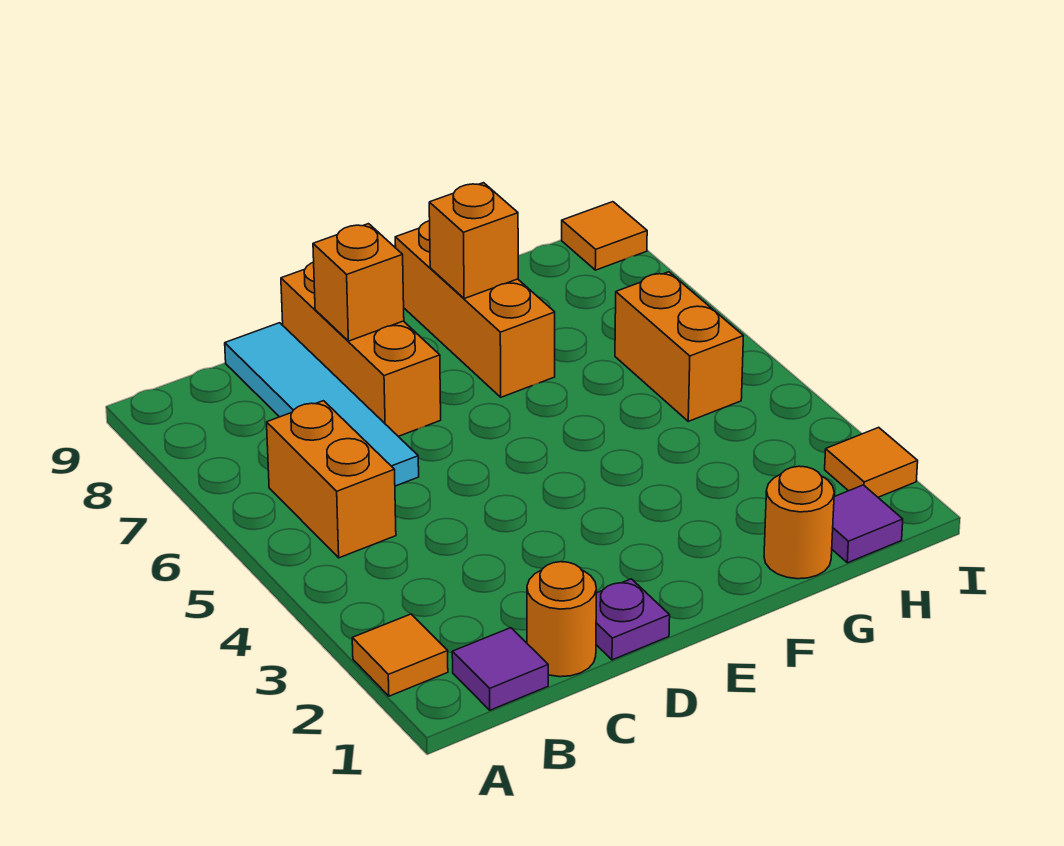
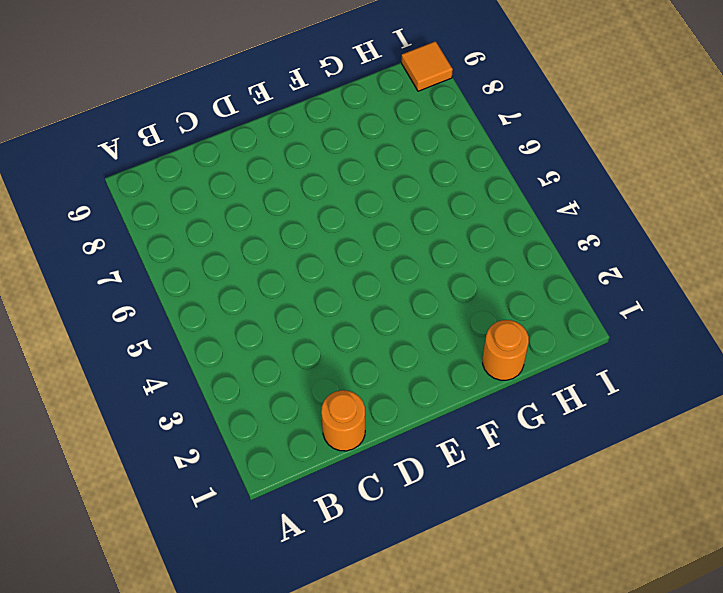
none -> orange 1x1 tile [352,614,448,696]
none -> purple 1x1 tile [452,628,548,710]
none -> orange 1x2 brick [267,401,396,558]

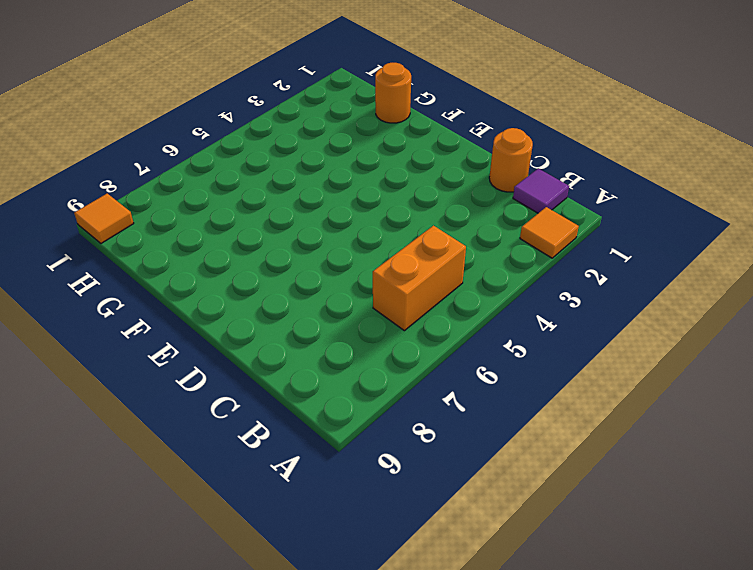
none -> cyan 1x4 tile [225,323,419,486]
none -> purple 1x1 plate [596,579,670,660]
none -> orange 1x3 brick [281,262,441,436]

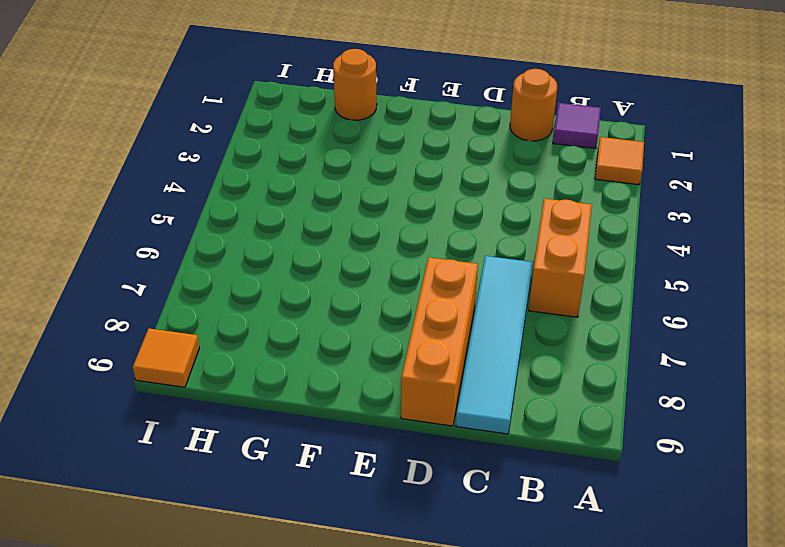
none -> purple 1x1 plate [596,579,670,660]
none -> orange 1x3 brick [395,221,555,397]
none -> purple 1x1 tile [832,485,903,563]

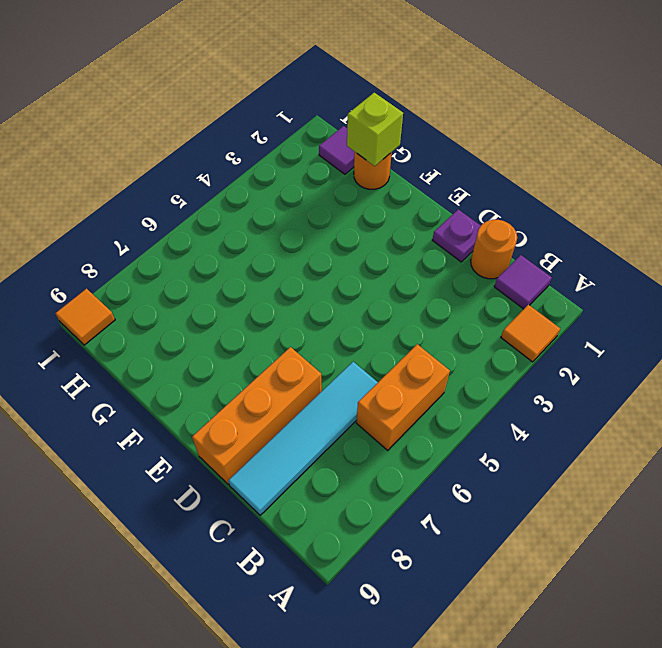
lime 1x1 brick [347,93,403,166] -> none
none -> orange 1x3 brick [395,221,555,397]
none -> orange 1x2 brick [615,272,743,421]
none -> orange 1x1 tile [825,427,918,497]

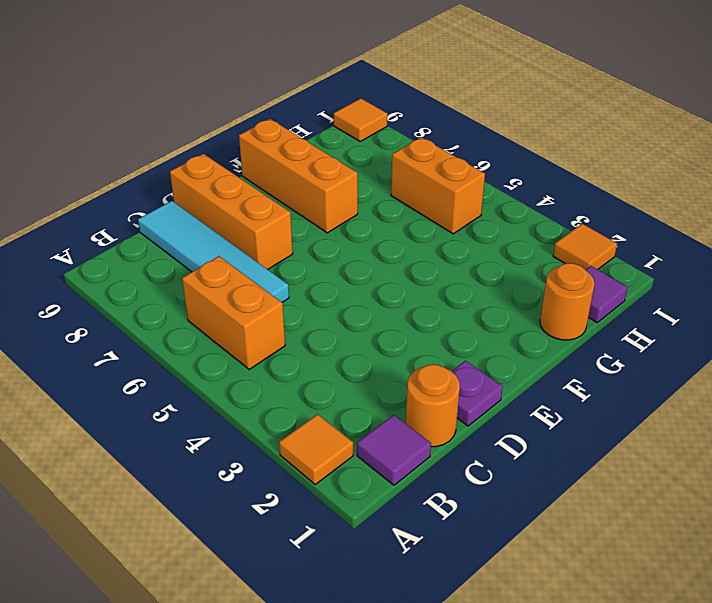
none -> orange 1x1 brick [313,224,404,341]
none -> orange 1x1 brick [429,183,518,299]

